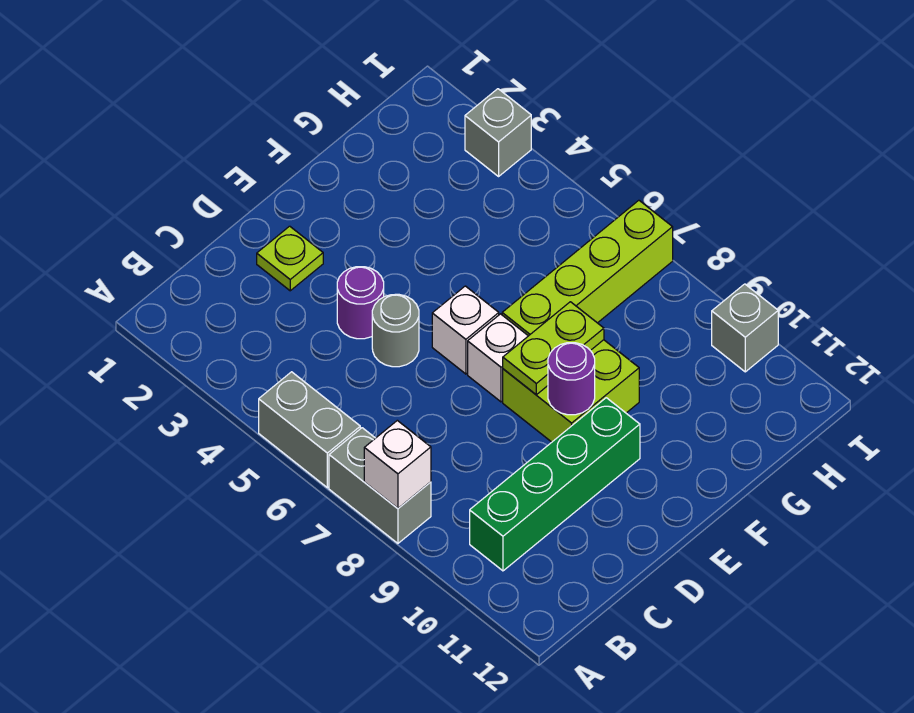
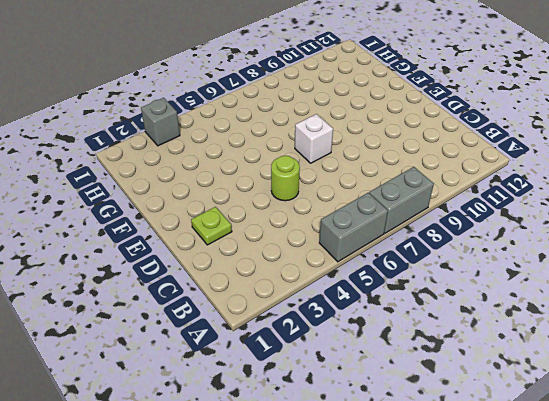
lime 1x1 round brick [271,156,300,201] -> grey 1x1 round brick [372,294,419,367]
none -> green 1x4 brick [470,398,640,571]
none -> purple 1x1 round brick [337,267,384,339]
none -> white 1x1 brick [432,286,499,374]

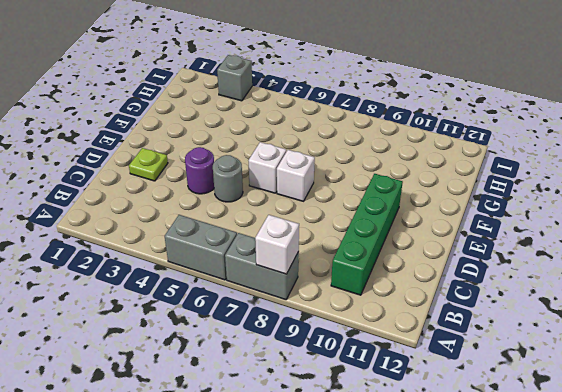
none -> lime 2x2 brick [503,340,639,442]
none -> lime 1x4 brick [502,200,673,336]
none -> grey 1x1 brick [712,284,778,372]

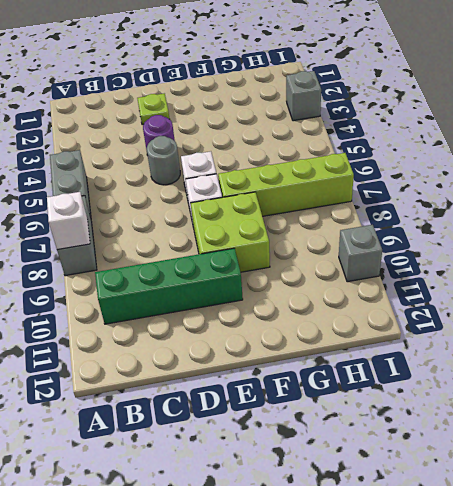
none -> lime 1x2 plate [503,302,604,395]
none -> purple 1x1 round brick [548,343,595,415]

